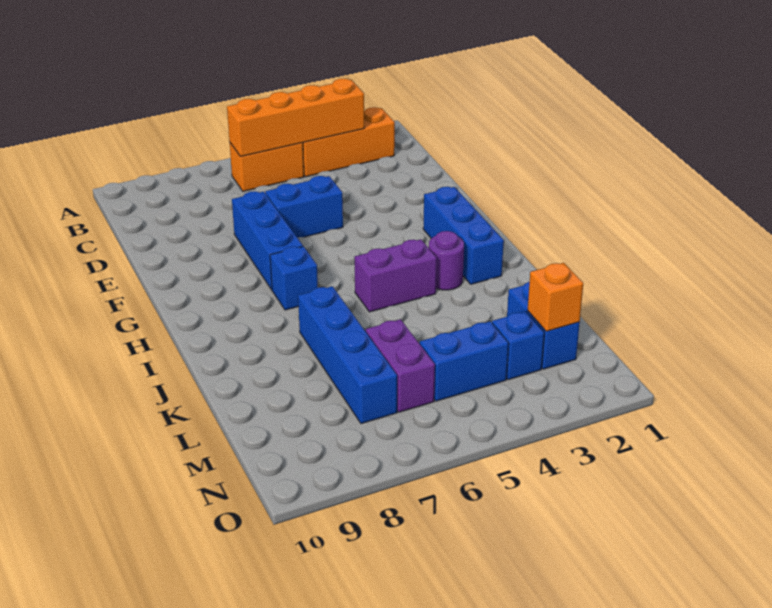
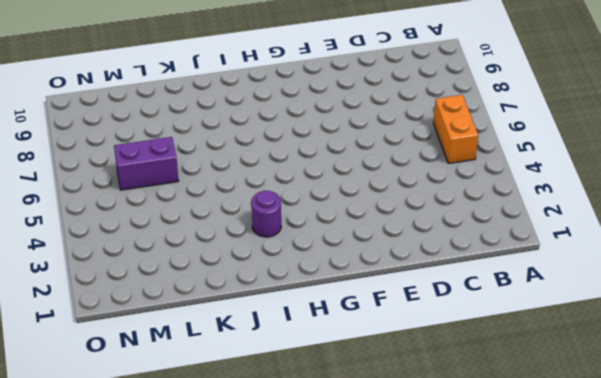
none -> orange 1x3 brick [303,107,395,177]
none -> blue 1x2 brick [265,176,343,238]
none -> blue 1x3 brick [232,191,303,290]

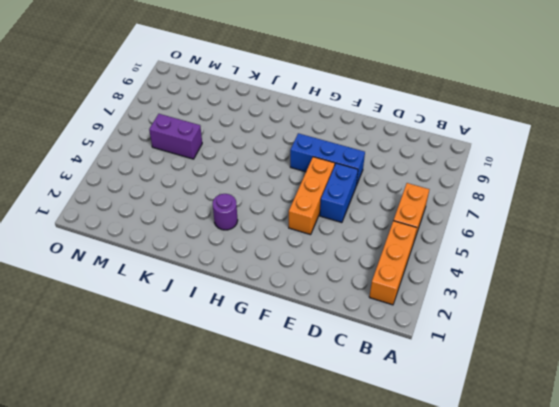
orange 1x3 brick [289,157,335,235] -> none
none -> blue 1x3 brick [423,187,504,284]
none -> blue 1x1 brick [270,246,318,310]
none -> purple 1x2 brick [354,239,437,312]

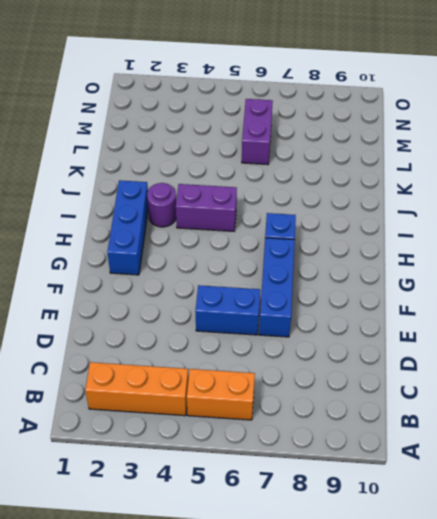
none -> blue 1x4 brick [298,286,397,424]
none -> blue 1x2 brick [507,282,580,369]
none -> blue 1x1 brick [492,311,544,380]

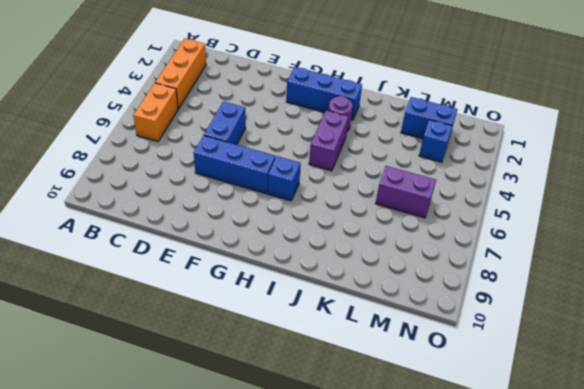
none -> blue 1x4 brick [298,286,397,424]
none -> blue 1x2 brick [420,321,509,401]
none -> orange 1x4 brick [227,79,364,157]

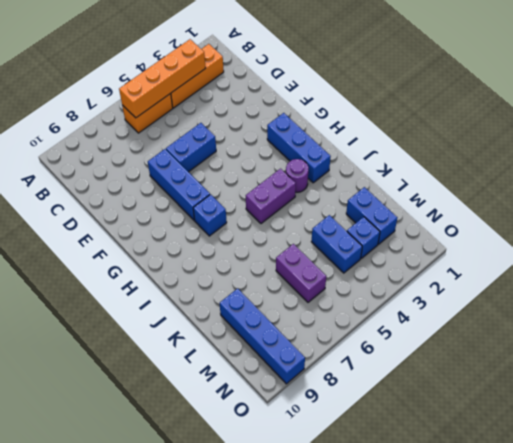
blue 1x2 brick [311,215,362,273] -> blue 1x2 brick turned to [420,321,509,401]
blue 1x4 brick [220,288,305,384] -> blue 1x4 brick moved to [298,286,397,424]
none -> orange 1x1 brick [528,263,583,331]

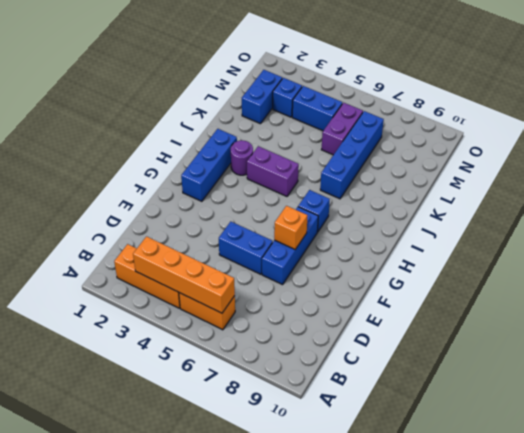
orange 1x1 brick [274,206,308,249] -> orange 1x1 brick moved to [528,263,583,331]

